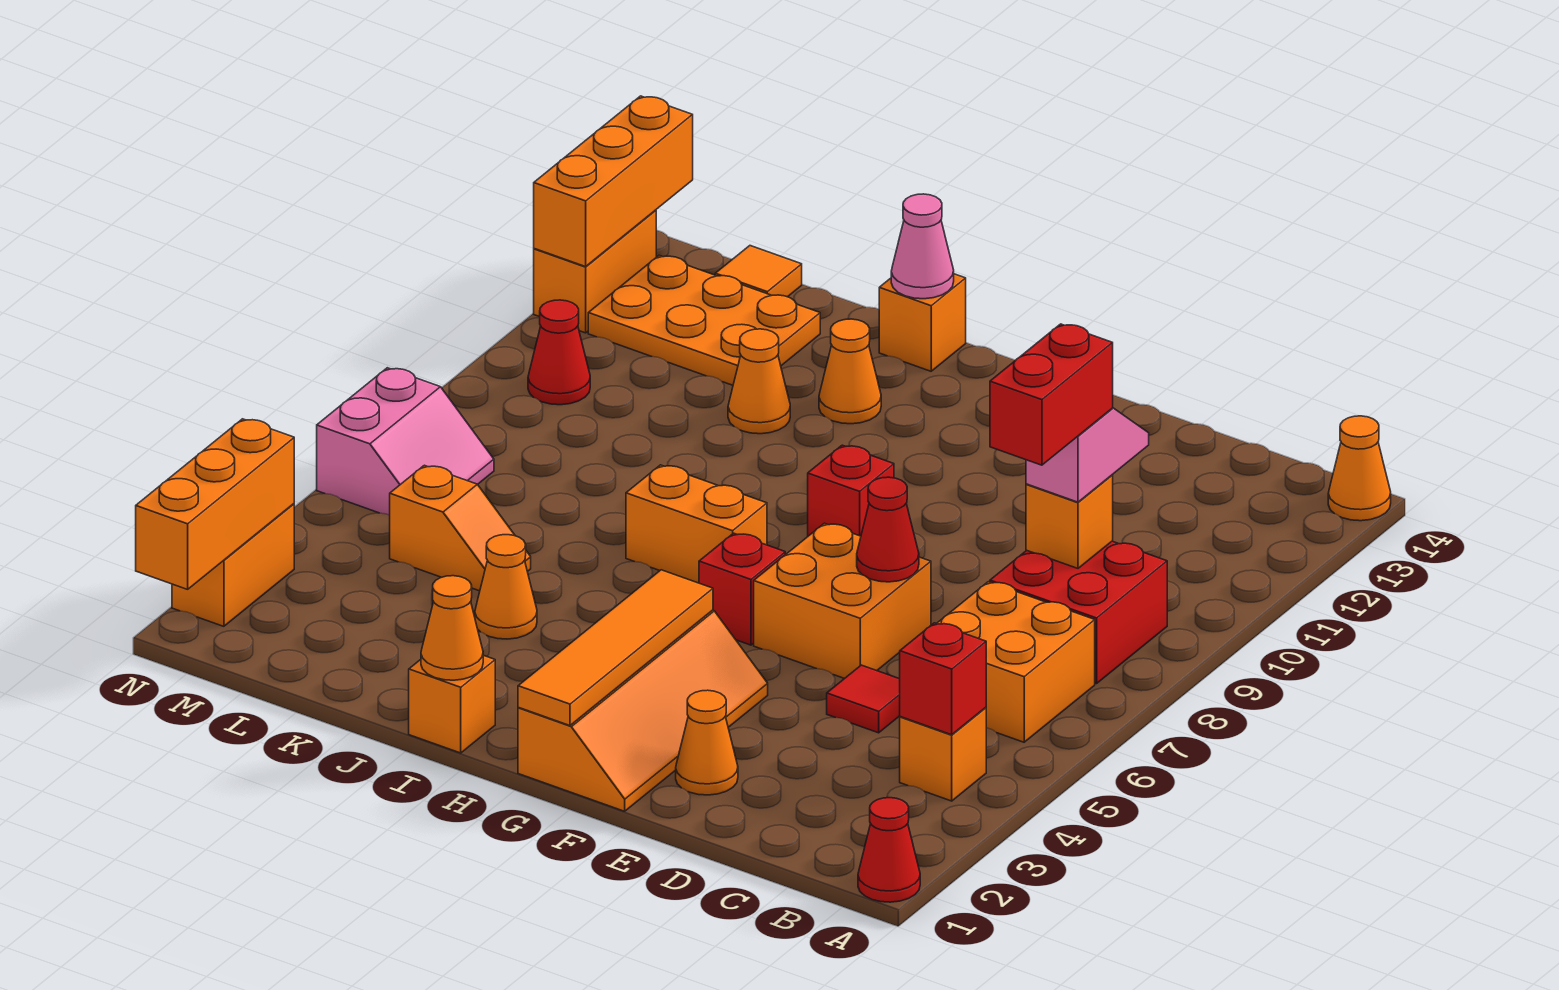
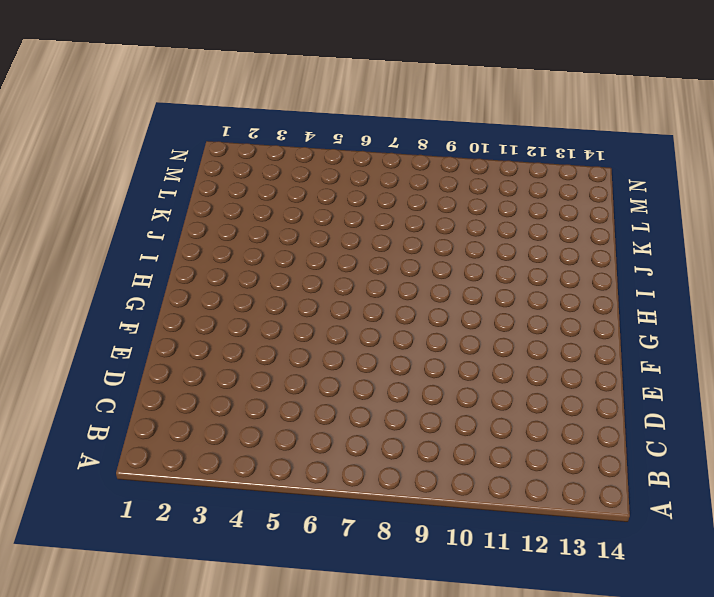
none -> red 1x1 cone [858,798,920,902]
none -> orange 1x1 cone [1328,416,1391,521]
none -> orange 1x1 brick [900,708,986,801]
none -> orange 2x2 brick [937,582,1095,742]

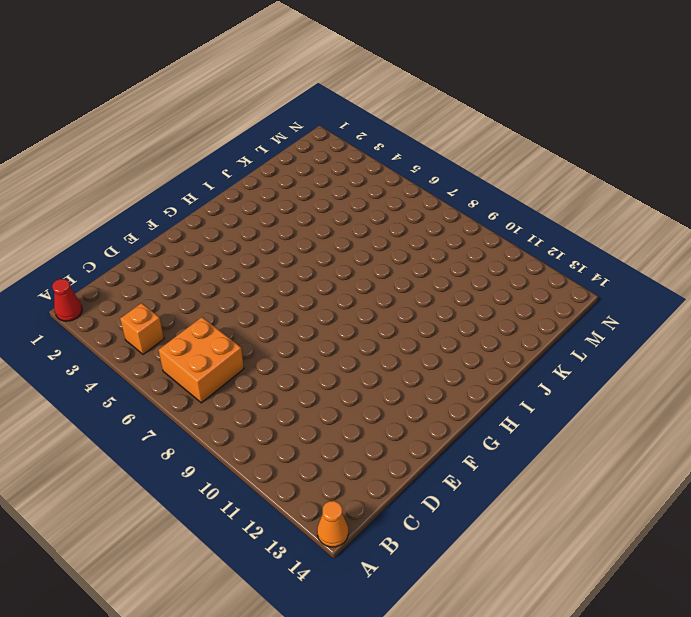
none -> red 2x2 brick [990,541,1167,684]
none -> red 1x1 tile [827,665,900,733]
none -> orange 1x1 cone [676,690,738,795]
none -> orange 2x2 brick [754,523,931,679]

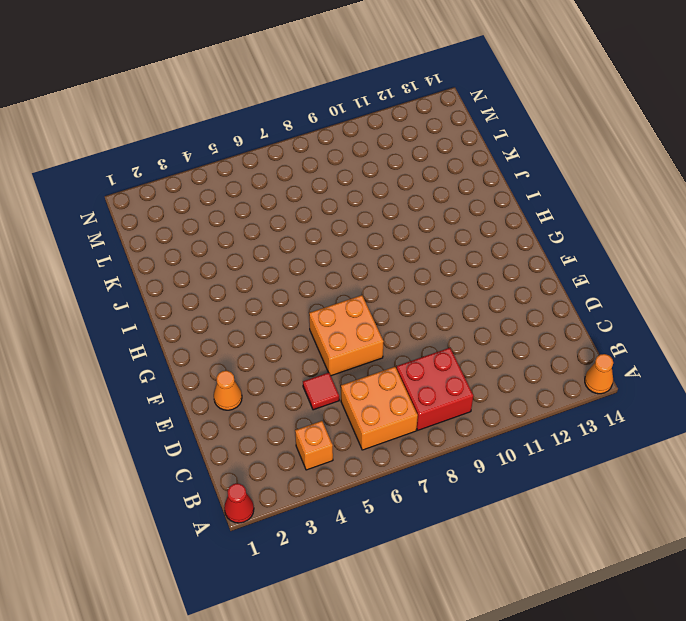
none -> orange 2x4 slope [518,610,768,811]
none -> red 1x1 brick [699,533,785,645]
none -> red 1x1 brick [808,445,894,536]
none -> orange 1x2 brick [626,465,767,583]

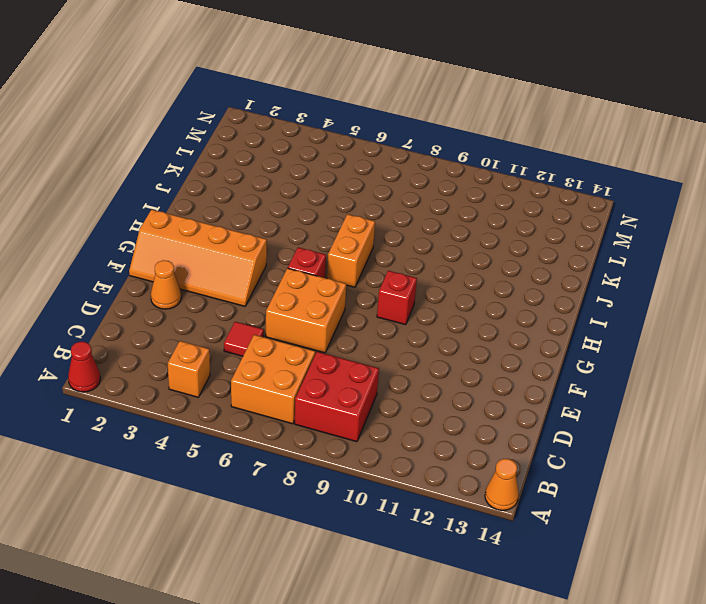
none -> orange 1x1 brick [409,655,495,753]
none -> orange 1x1 cone [819,319,881,424]
none -> orange 1x1 brick [879,274,966,371]
none -> orange 1x1 cone [475,535,537,639]

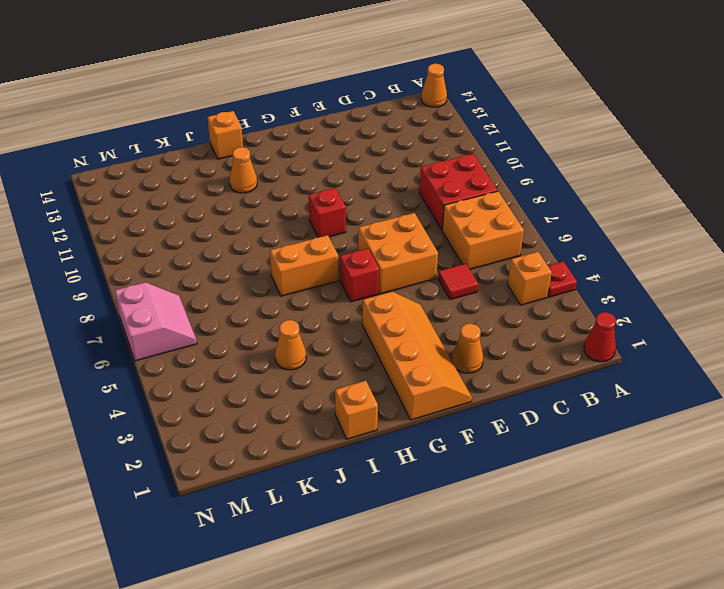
red 1x1 plate [548,262,577,297] -> none
none -> orange 1x1 cone [728,329,790,434]
none -> orange 1x2 slope [390,465,531,591]
none -> orange 2x3 plate [588,255,820,385]
none -> orange 1x1 tile [715,246,802,297]

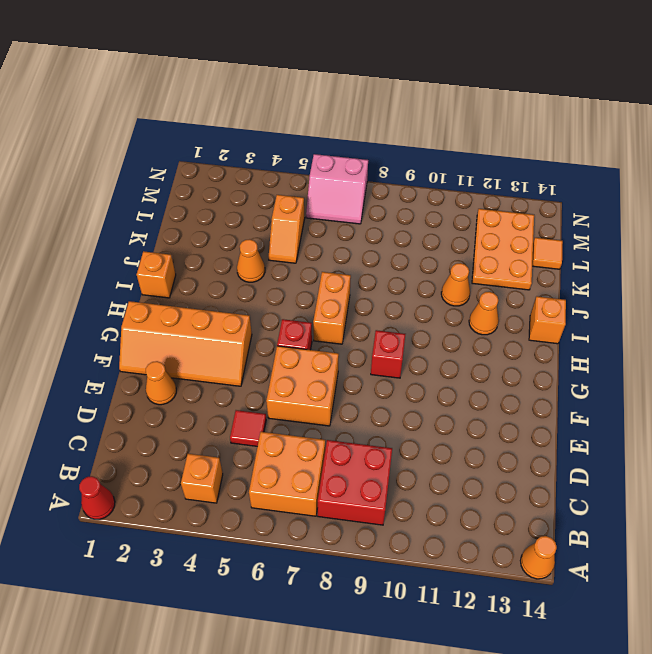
none -> red 1x1 cone [528,300,590,405]
none -> orange 1x2 brick [172,504,294,626]
none -> orange 1x2 brick [534,210,656,333]
none -> red 1x1 brick [900,623,986,735]

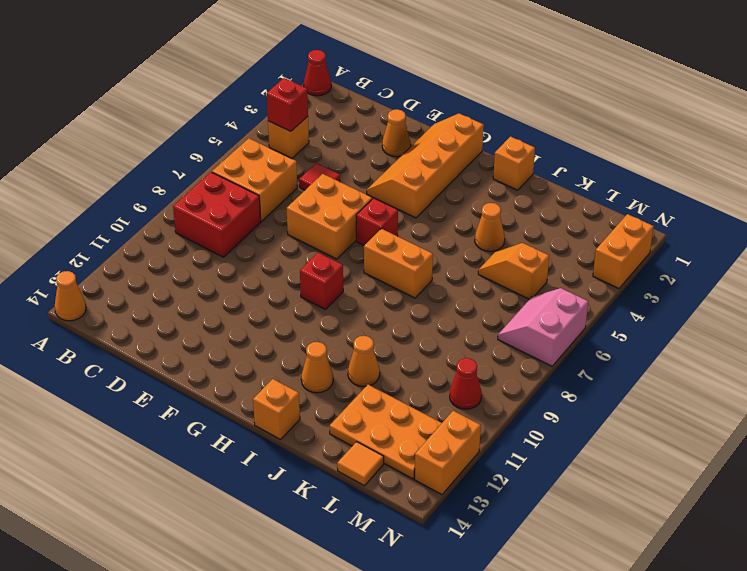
none -> orange 1x1 brick [1026,475,1113,568]
none -> red 1x1 cone [857,477,919,582]
none -> orange 1x4 tile [518,570,713,726]
none -> orange 1x1 cone [421,576,483,680]

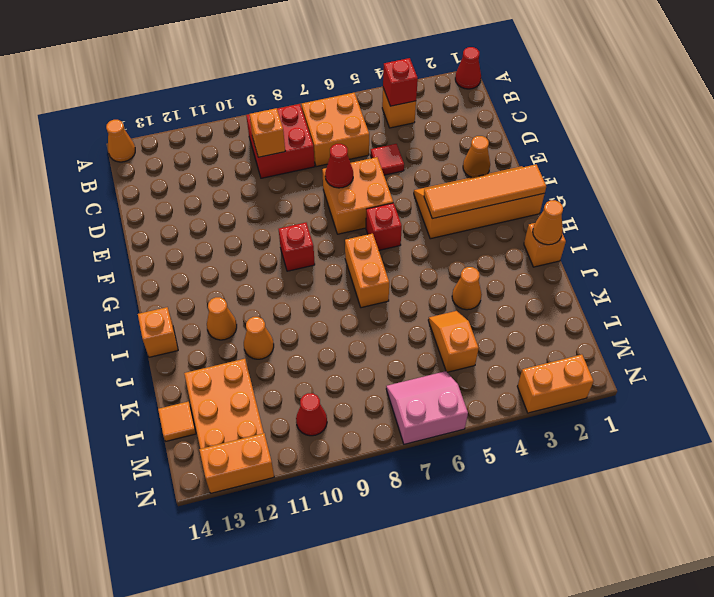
none -> pink 1x1 cone [891,194,954,299]
none -> orange 1x3 brick [136,419,294,589]
none -> orange 1x3 brick [534,96,693,267]
none -> pink 1x2 slope [1026,408,1149,502]

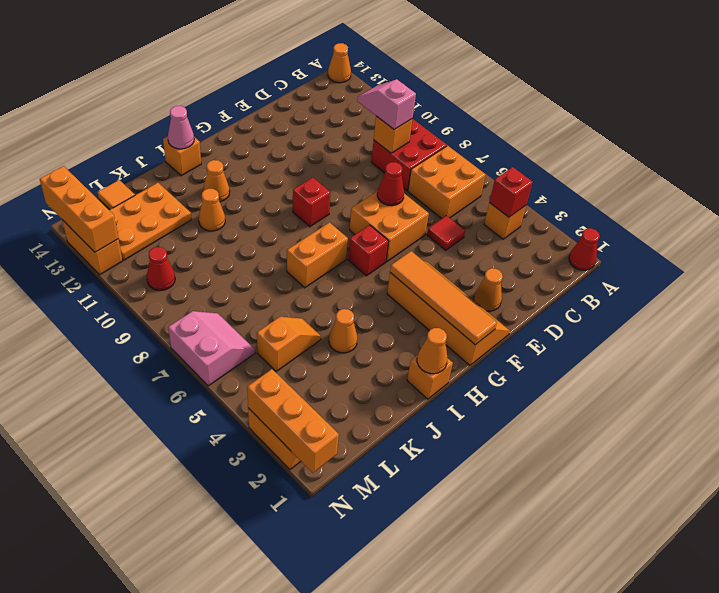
none -> red 1x2 brick [990,324,1113,465]

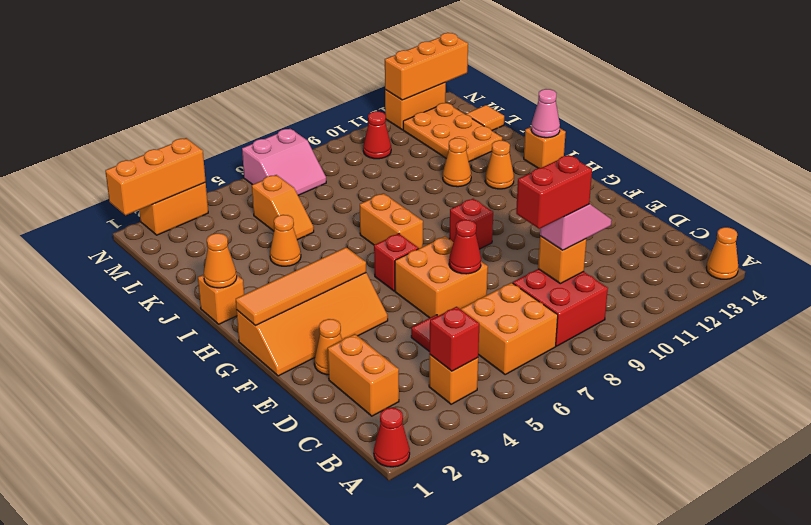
orange 1x2 brick [328,334,399,416] -> none

